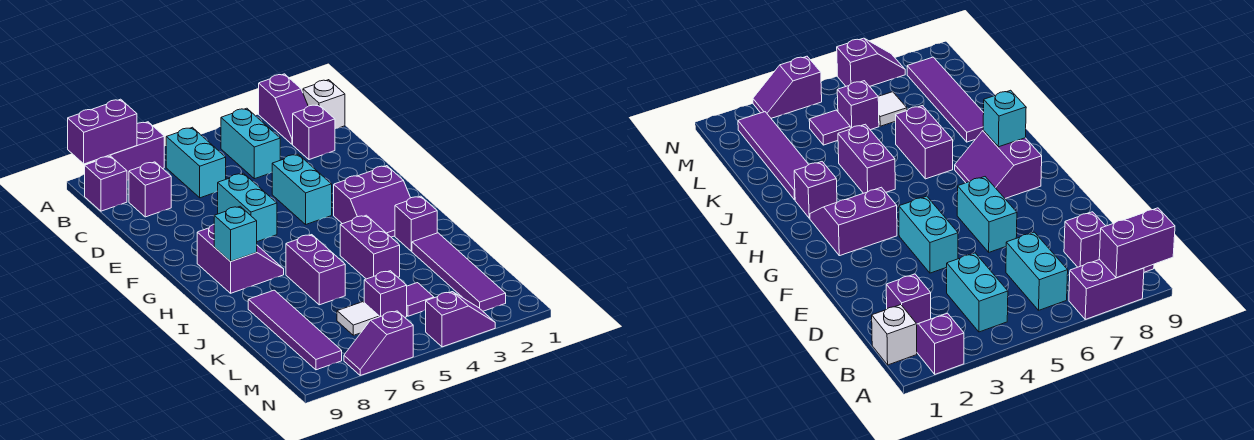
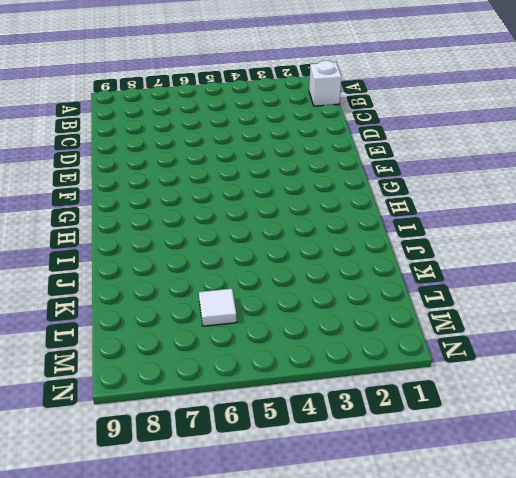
none -> purple 1x2 slope [259,74,308,144]
none -> purple 1x2 brick [95,122,164,180]
none -> cyan 1x2 brick [221,108,280,179]

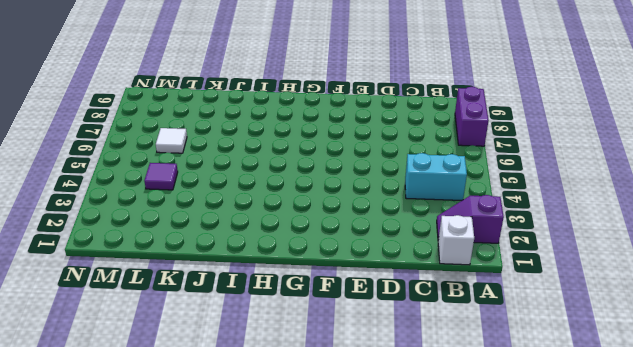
none -> cyan 1x2 brick [166,127,226,198]
none -> purple 1x1 brick [85,156,127,211]
none -> purple 1x1 brick [293,105,335,160]

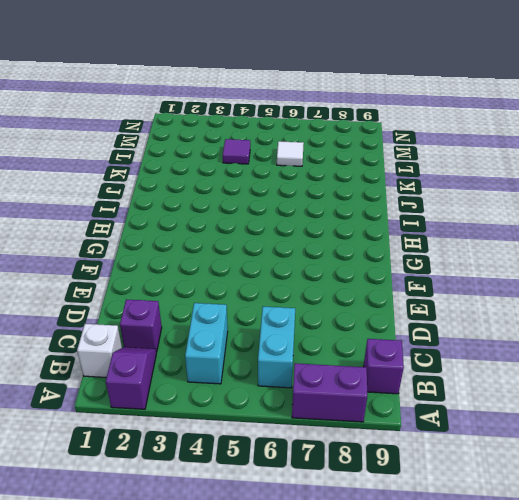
none -> purple 1x1 brick [129,162,171,217]
none -> cyan 1x2 brick [272,154,332,224]
none -> cyan 1x2 brick [218,173,277,242]

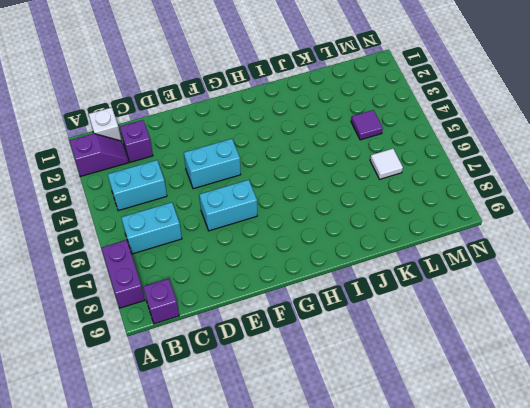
none -> purple 1x1 brick [129,162,171,217]
none -> purple 2x2 slope [334,166,410,237]
none -> purple 2x2 slope [197,224,284,293]

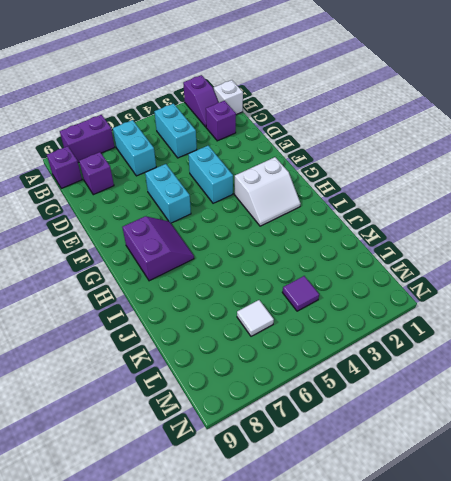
white 2x2 slope [234,157,301,226] -> purple 2x2 slope [334,166,410,237]
none -> purple 1x1 brick [395,196,437,251]
none -> purple 1x2 brick [340,215,400,279]
none -> purple 1x2 brick [286,235,345,305]

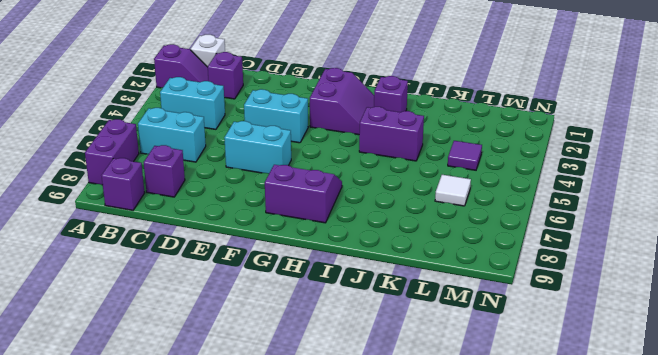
none -> purple 1x2 brick [286,235,345,305]
none -> purple 1x4 tile [412,233,506,311]
none -> purple 1x4 tile [248,290,342,370]

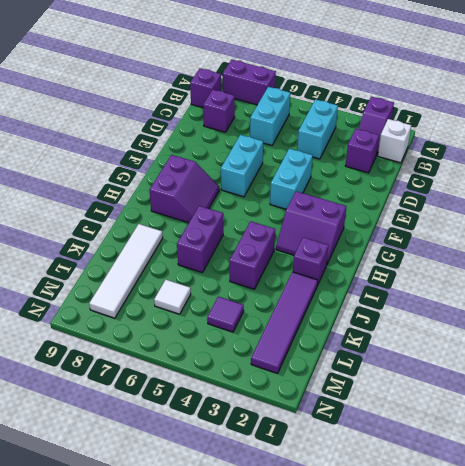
white 1x4 tile [89,224,163,318] -> purple 1x4 tile [248,290,342,370]
none -> purple 1x1 brick [364,271,407,317]
none -> purple 1x2 slope [426,292,495,347]
none -> purple 1x2 slope [344,311,413,375]

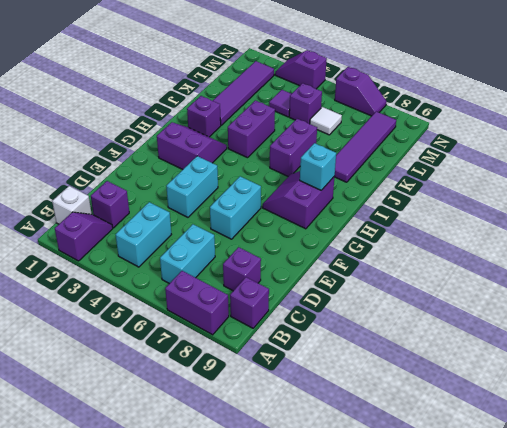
none -> purple 1x2 brick [68,99,137,164]

